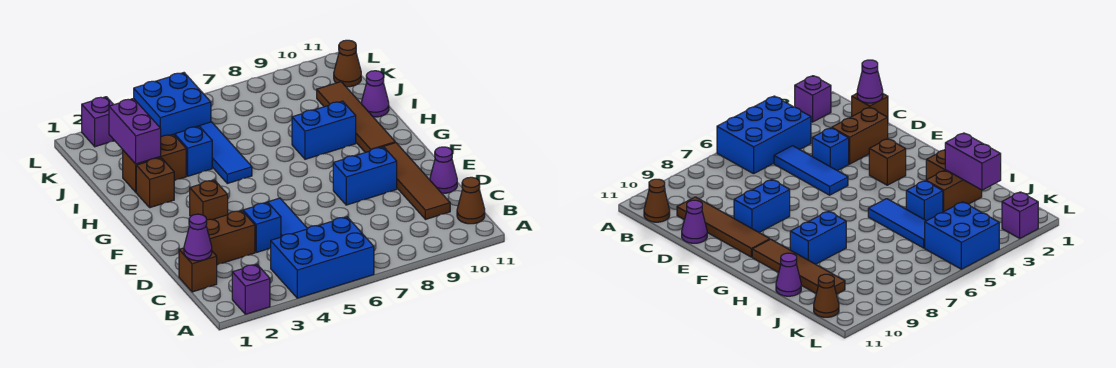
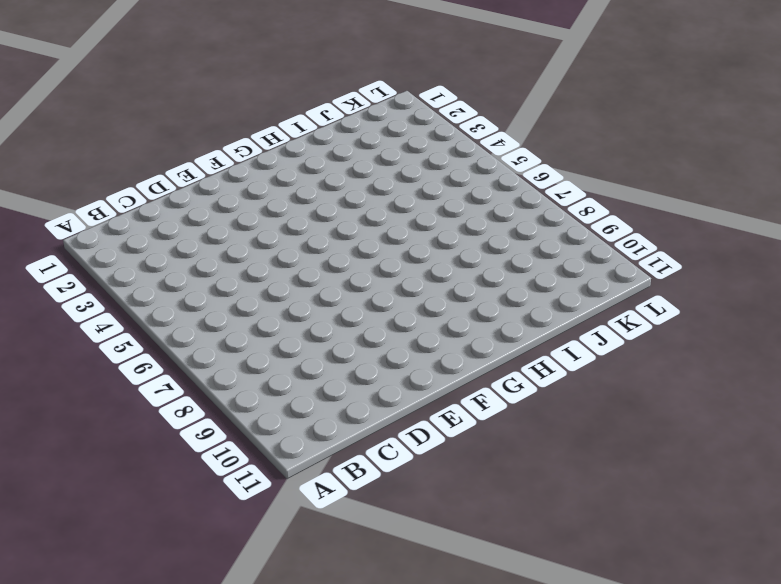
none -> purple 1x1 brick [232,264,270,314]
none -> blue 2x3 brick [271,217,374,298]
none -> brown 1x1 cone [457,177,485,224]

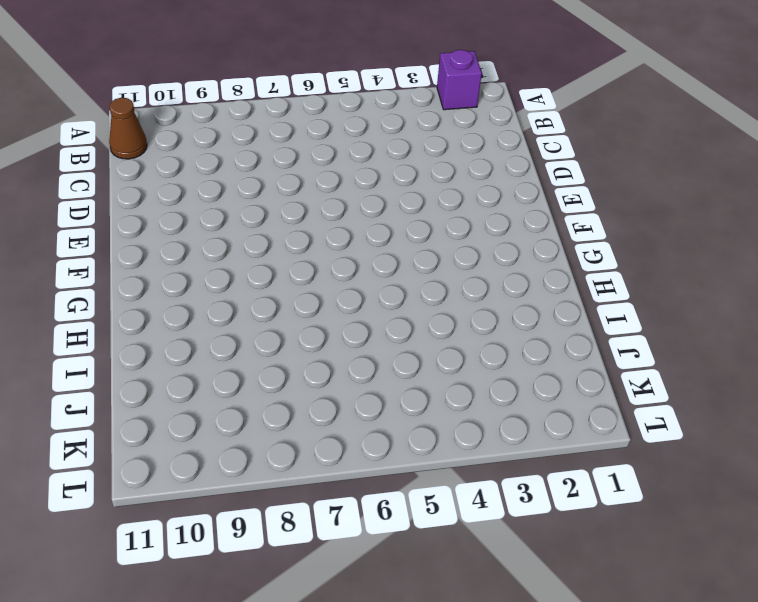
none -> blue 2x3 brick [271,217,374,298]
none -> brown 1x1 brick [179,248,217,292]
none -> blue 1x3 tile [265,198,307,237]

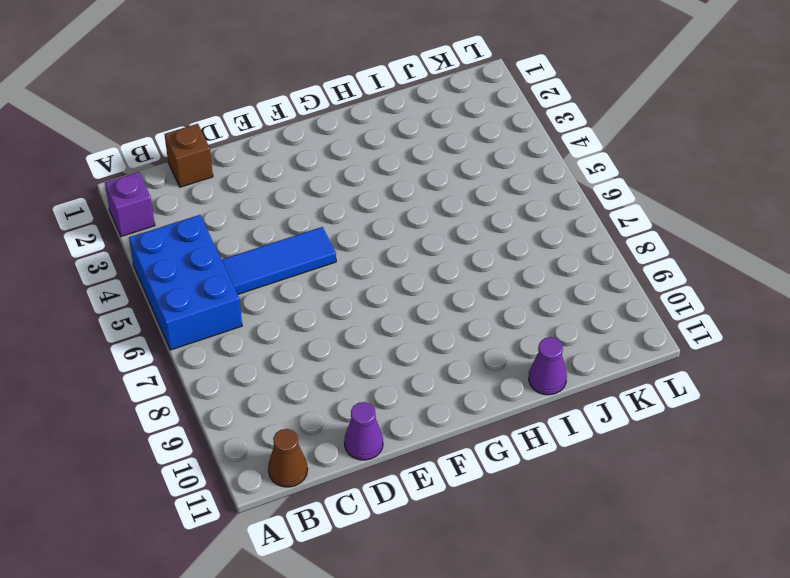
none -> brown 1x4 tile [380,143,450,220]
none -> brown 1x2 brick [206,211,255,265]
none -> blue 1x1 brick [243,202,281,252]

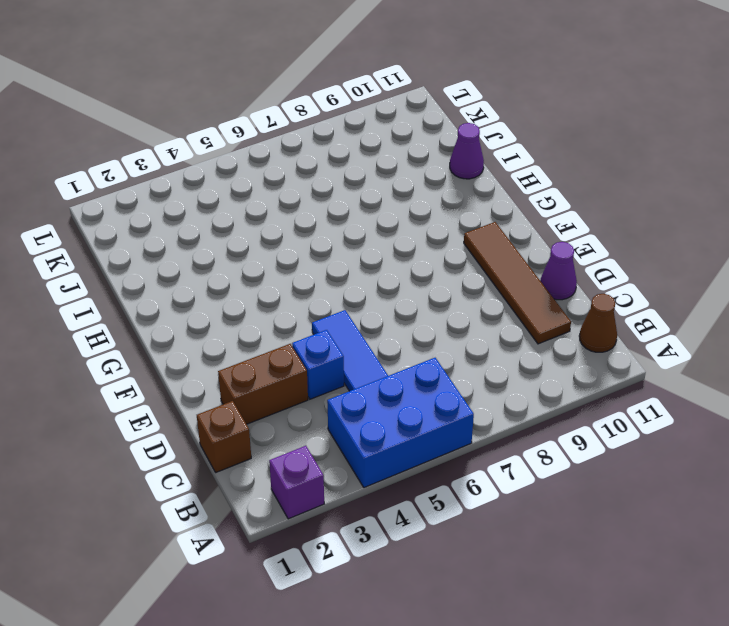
none -> blue 1x2 brick [333,147,397,205]
none -> brown 1x1 brick [190,180,228,220]
none -> brown 1x4 tile [317,82,395,152]

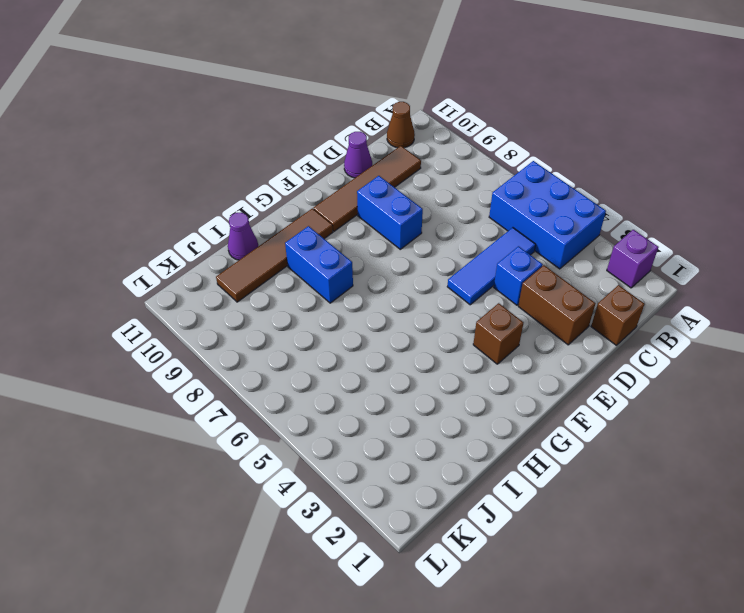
none -> brown 1x1 brick [136,158,174,208]
none -> blue 1x3 tile [196,122,252,184]
none -> brown 1x2 brick [123,134,186,192]

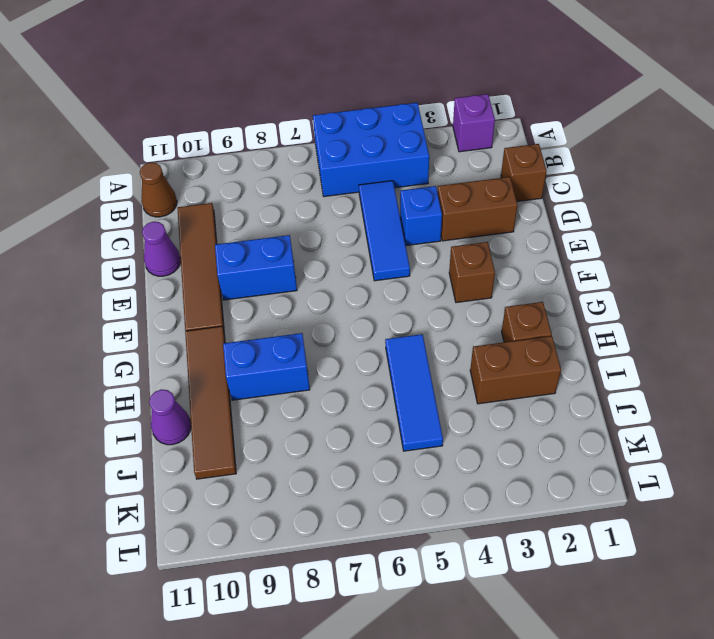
none -> blue 1x1 brick [175,126,212,176]
none -> blue 2x2 brick [134,73,211,137]
none -> brown 1x1 cone [334,40,361,87]

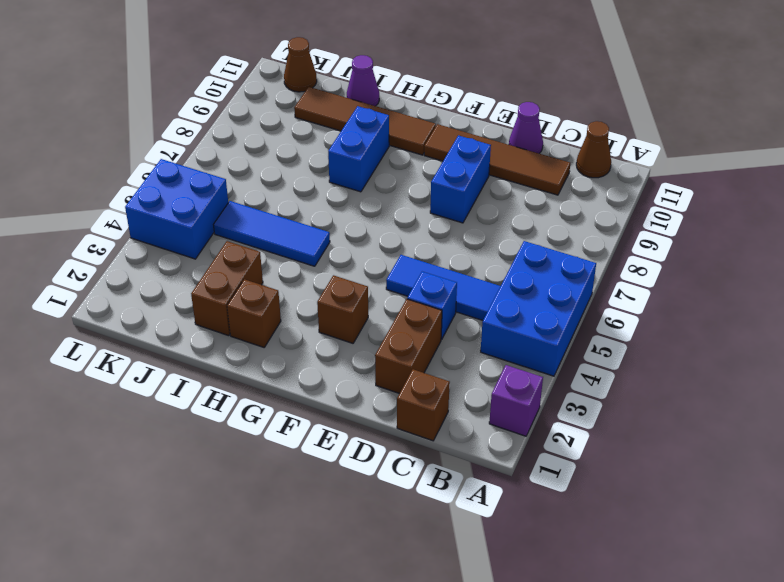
none -> blue 1x1 brick [175,126,212,176]
none -> purple 1x1 brick [82,97,115,147]
none -> purple 1x1 cone [184,214,212,261]

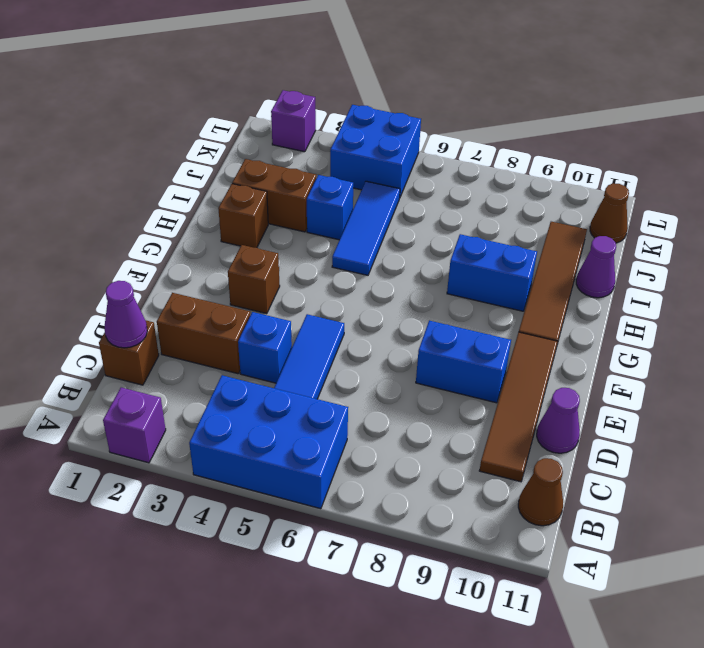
none -> purple 1x2 brick [109,99,161,164]

